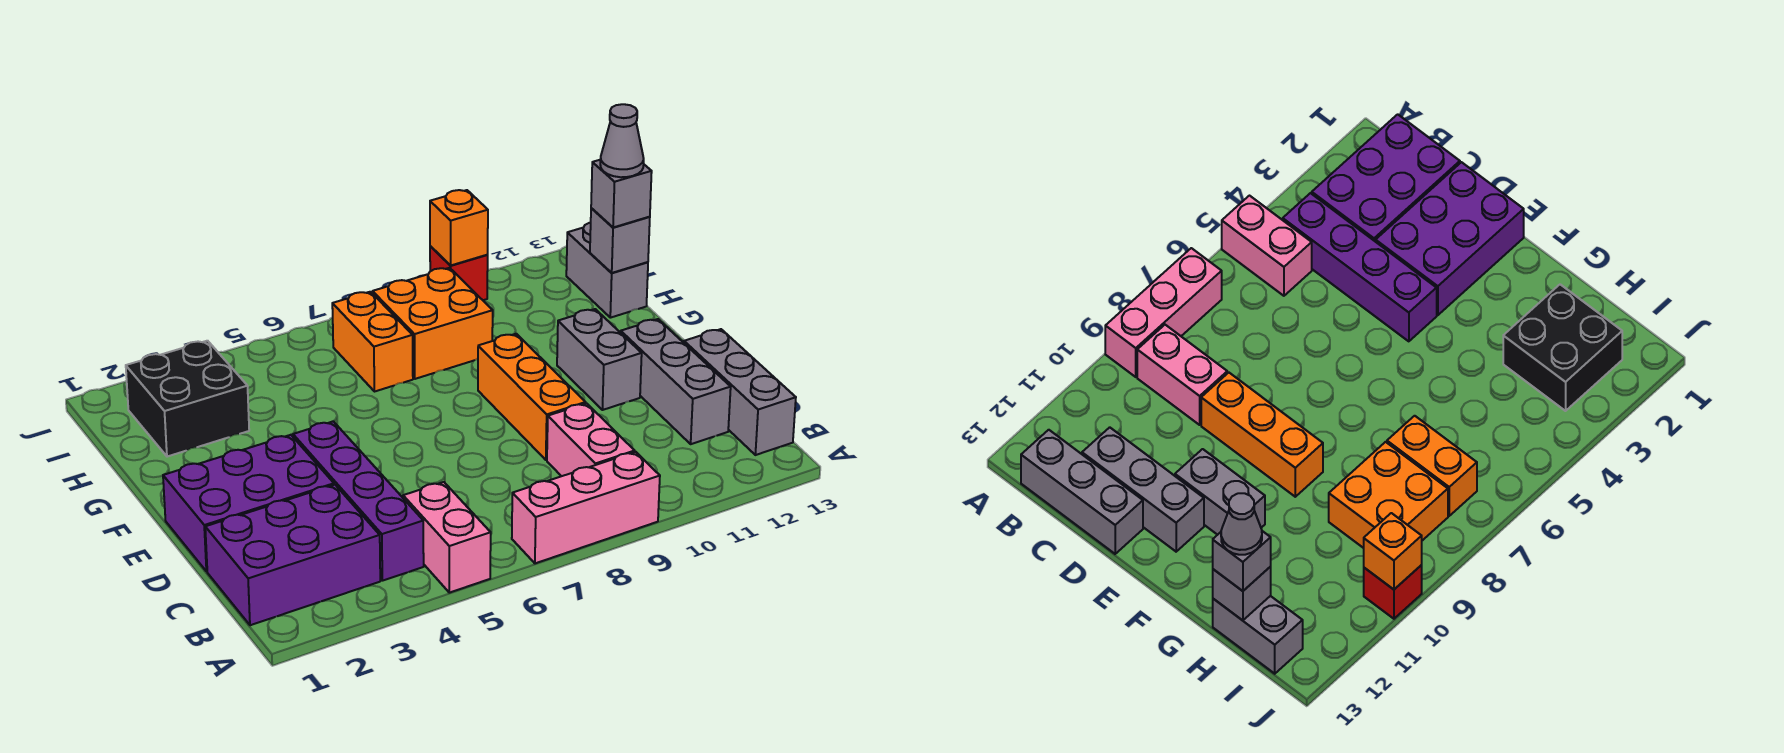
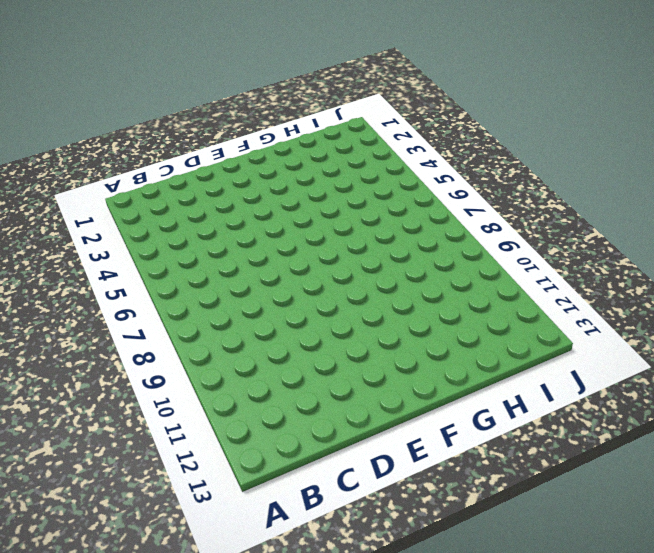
none -> pink 1x2 brick [403,482,491,593]
none -> pink 1x3 brick [512,452,660,563]
none -> purple 2x3 brick [205,485,380,625]

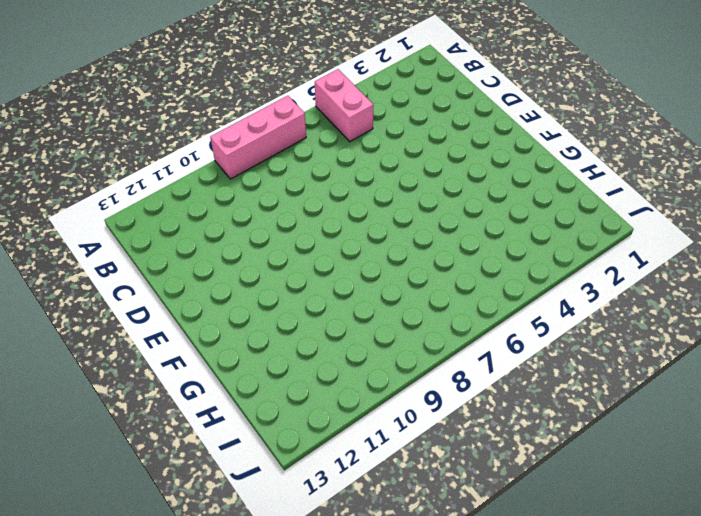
none -> purple 2x3 brick [205,485,380,625]
none -> purple 1x4 brick [293,421,424,581]
none -> pink 1x2 brick [547,403,635,476]

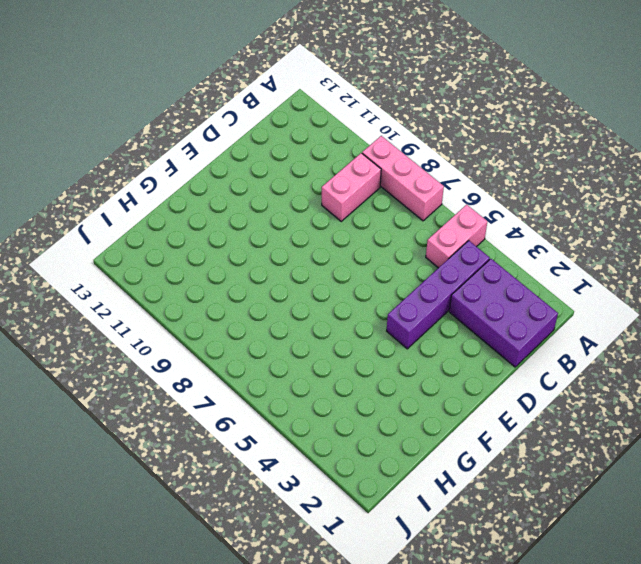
none -> grey 1x3 brick [684,329,796,455]
none -> grey 1x3 brick [621,319,731,444]
none -> purple 2x3 brick [163,435,334,572]

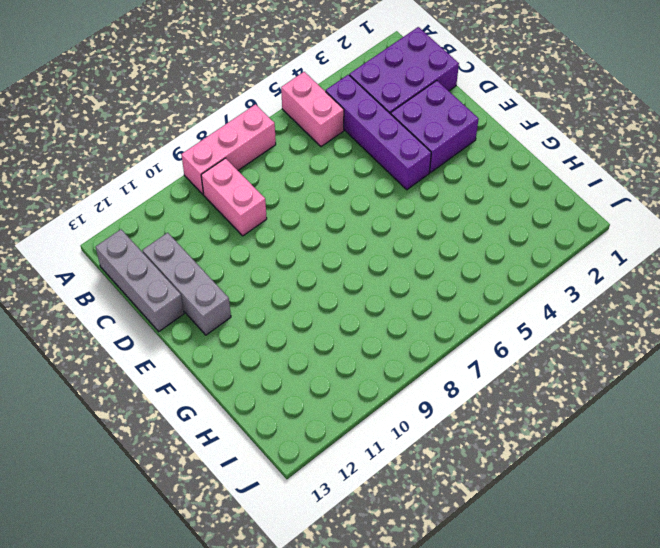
purple 2x2 brick [391,81,479,173] -> purple 2x3 brick [163,435,334,572]
none -> orange 1x3 brick [478,334,586,460]
none -> grey 1x2 brick [557,309,642,410]
none -> black 2x2 brick [126,341,249,457]

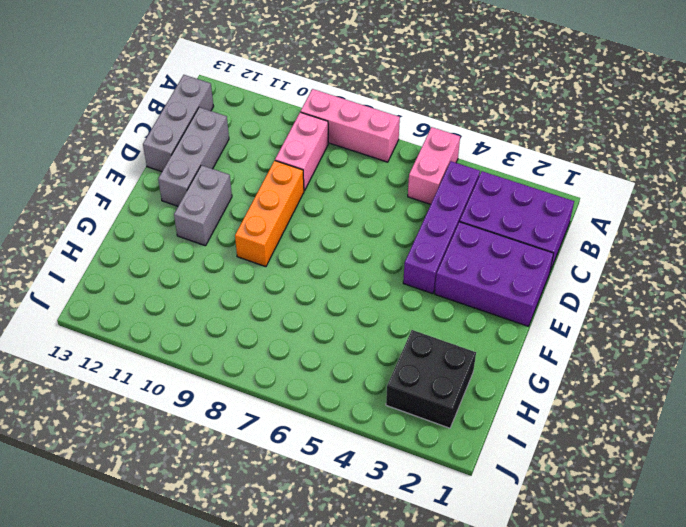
none -> orange 1x2 brick [332,292,413,391]
none -> orange 2x2 brick [373,268,493,379]
none -> grey 1x2 brick [566,223,648,318]

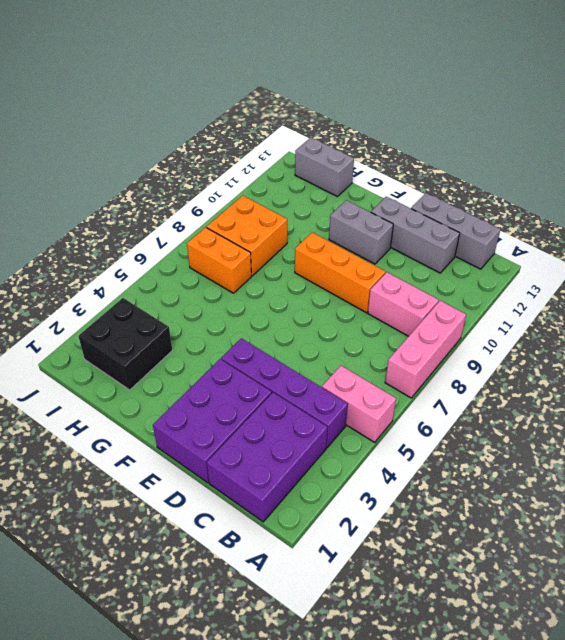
none -> red 1x1 brick [430,246,488,300]
none -> grey 1x1 brick [590,208,650,273]
none -> orange 1x1 brick [430,190,488,266]

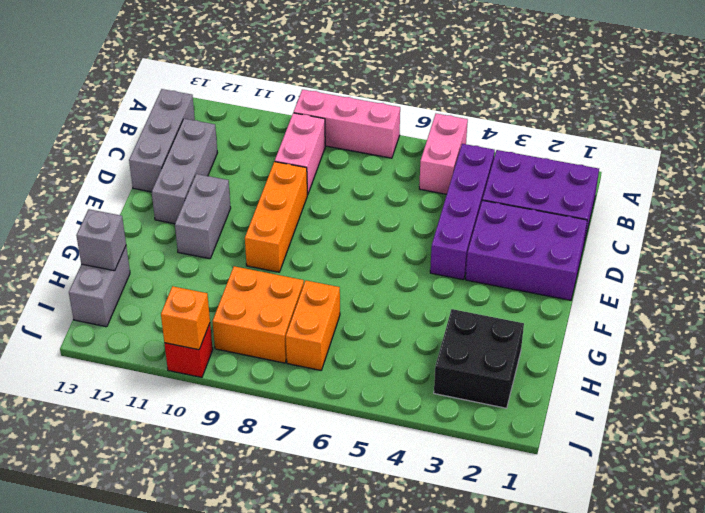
none -> grey 1x1 brick [591,160,652,228]
none -> grey 1x1 cone [600,104,644,177]

